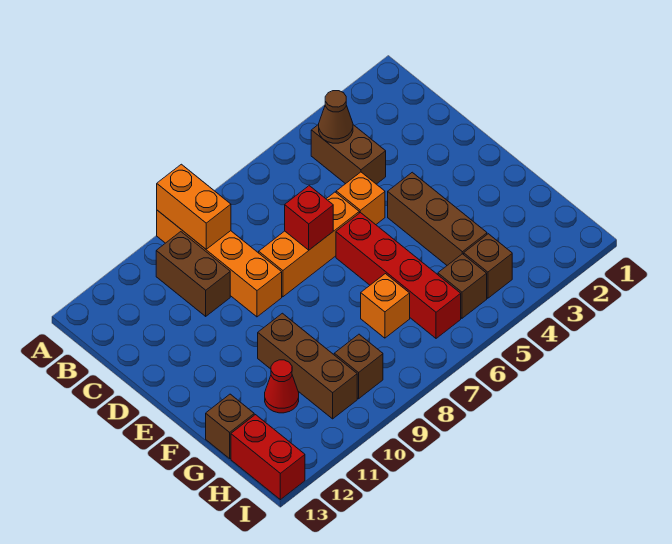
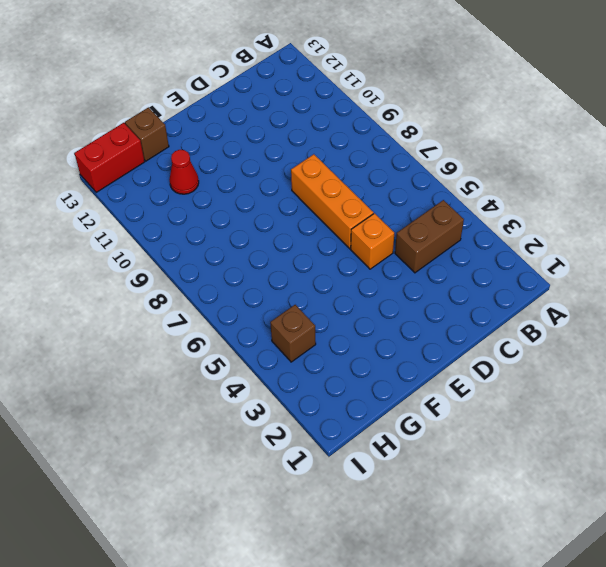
none -> orange 1x4 brick [157,210,282,317]
none -> brown 1x2 brick [156,232,230,316]
none -> brown 1x3 brick [388,172,487,265]

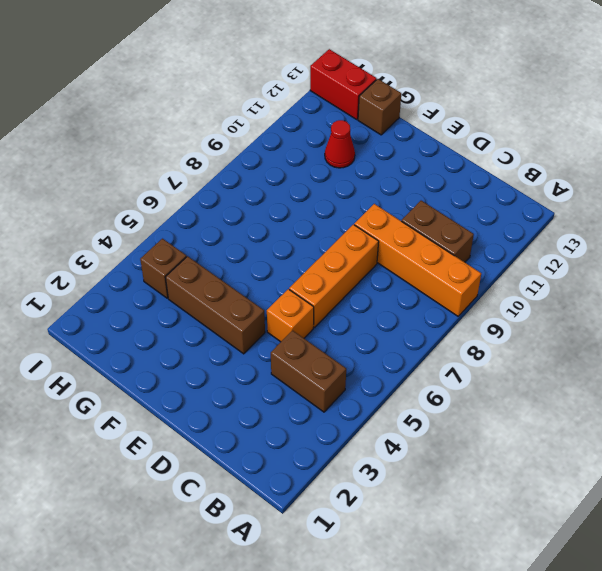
none -> red 1x4 brick [336,212,461,338]
none -> brown 1x3 brick [258,313,357,419]
none -> orange 1x1 brick [361,274,410,338]

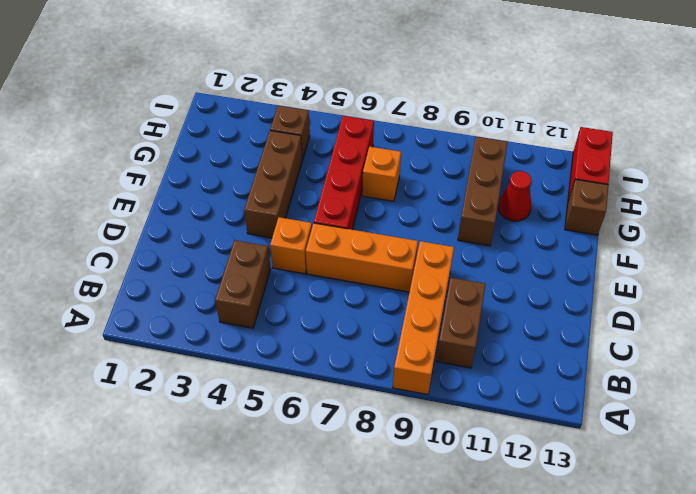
none -> brown 1x1 brick [438,254,487,318]
none -> brown 1x1 brick [334,334,383,399]
none -> orange 1x2 brick [157,164,231,249]

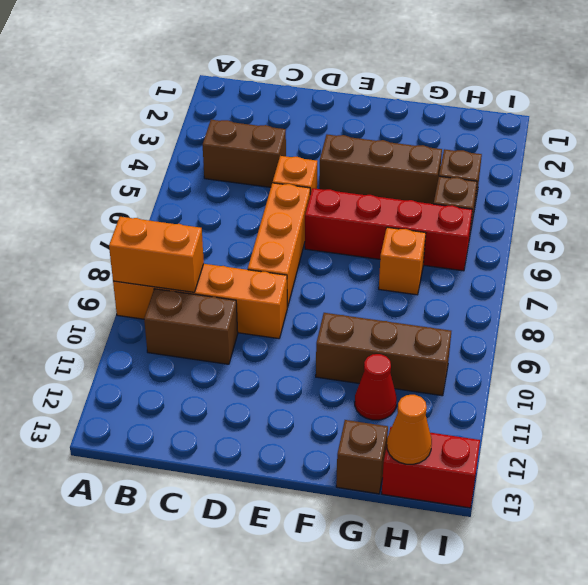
orange 1x1 cone [387,395,432,464] -> none
none -> brown 1x1 brick [334,334,383,399]
none -> brown 1x1 cone [319,91,353,143]
none -> red 1x1 brick [285,186,333,250]

